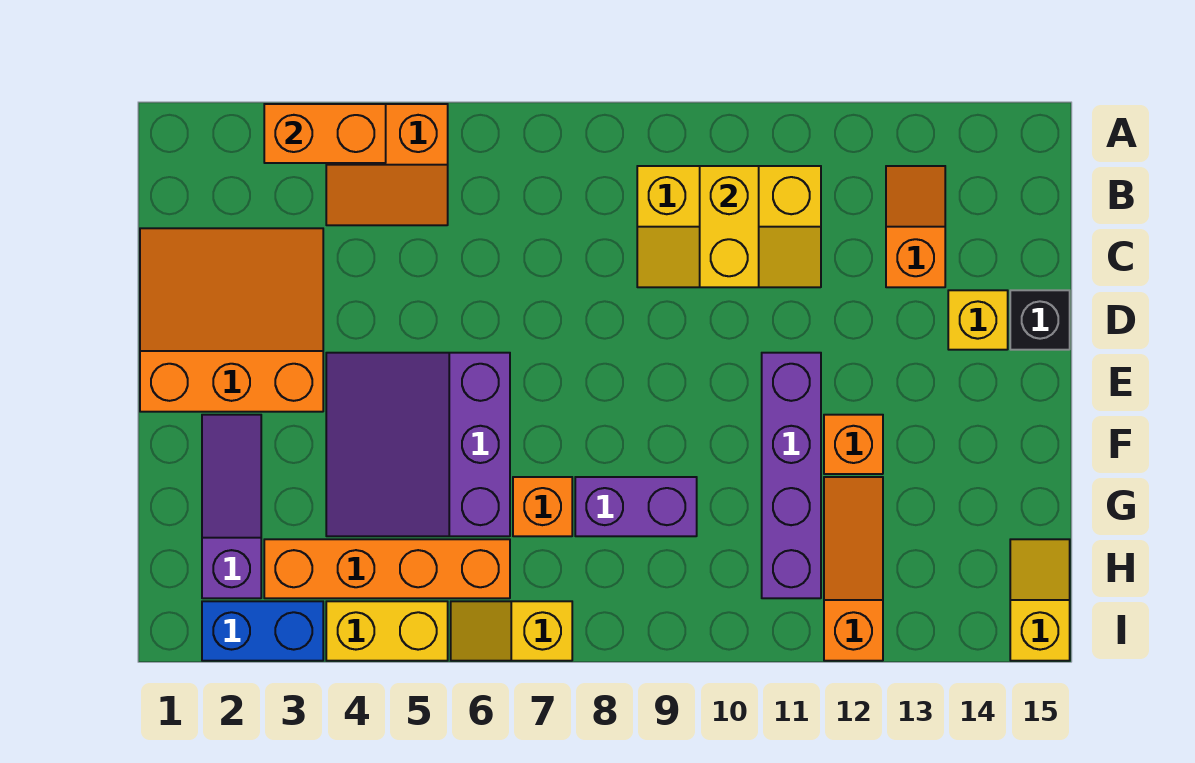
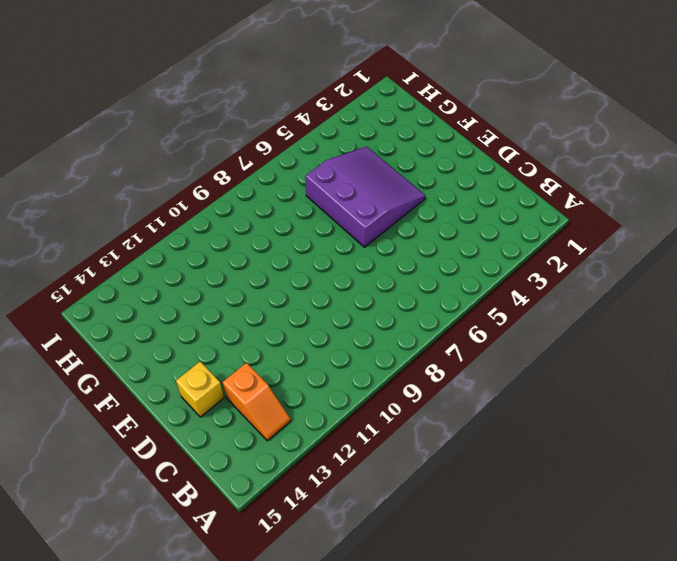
none -> orange 2x2 slope [326,104,448,225]
none -> yellow 2x3 slope [637,166,821,287]
none -> orange 3x3 slope [140,228,323,412]

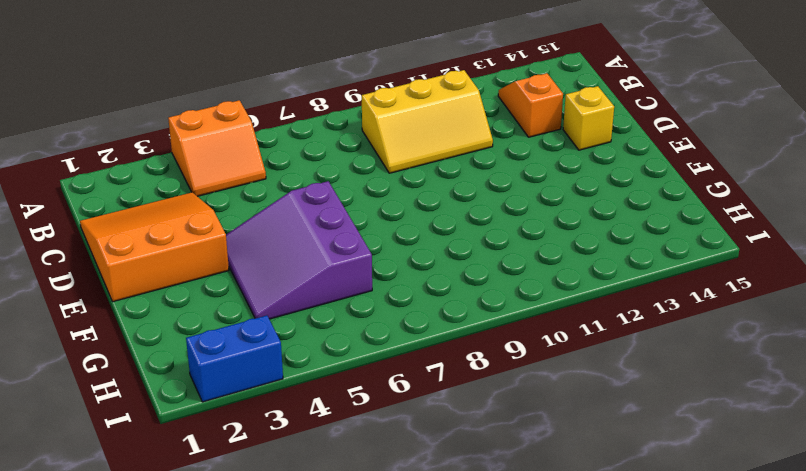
none -> black 1x1 brick [1010,290,1070,350]
none -> purple 1x4 brick [762,353,821,598]
none -> purple 1x3 slope [202,415,261,598]

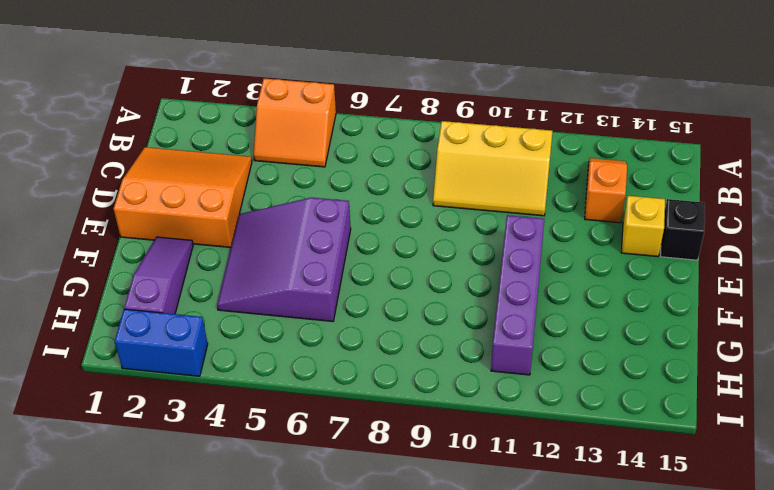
none -> orange 1x1 brick [824,415,883,474]
none -> orange 1x1 brick [513,477,572,536]
none -> purple 1x2 brick [575,477,697,536]

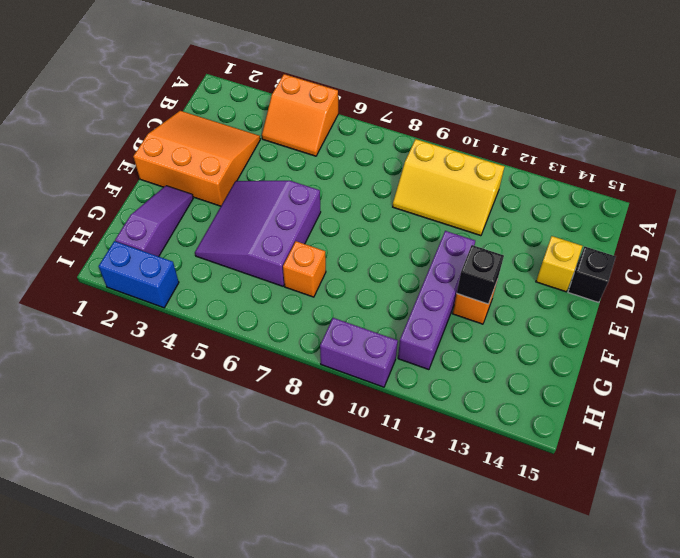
black 1x1 brick [457,245,504,304] -> none
purple 1x2 brick [320,318,398,387] -> purple 1x2 brick moved to [575,477,697,536]
none -> orange 1x2 slope [886,166,945,287]
none -> orange 1x3 slope [824,477,883,661]
none -> orange 1x4 brick [264,539,510,598]

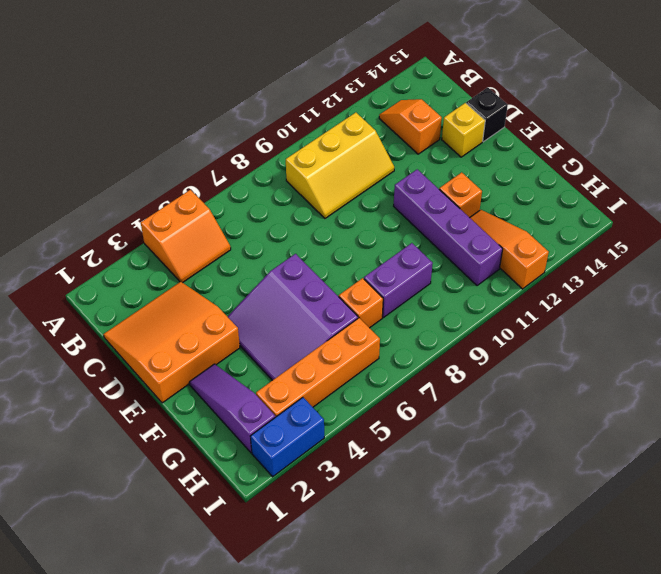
none -> yellow 1x2 slope [1010,539,1070,661]
none -> yellow 1x2 brick [326,601,448,661]
none -> yellow 1x2 slope [451,601,572,661]

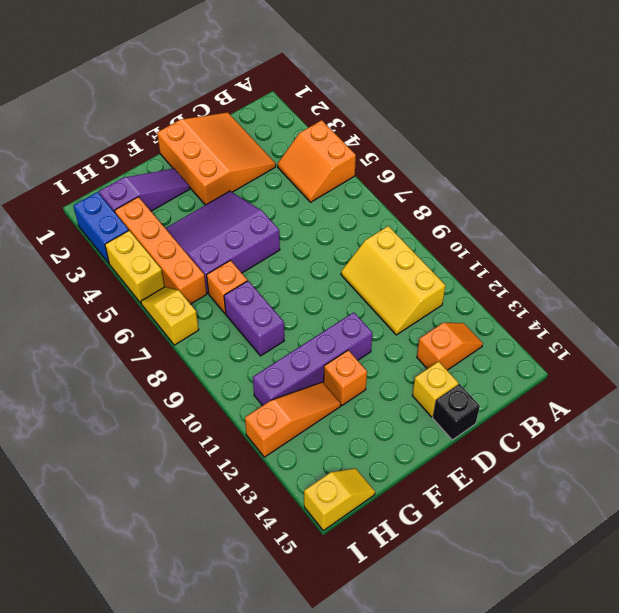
none -> orange 1x2 brick [264,104,386,163]
none -> yellow 1x2 brick [700,166,759,287]

